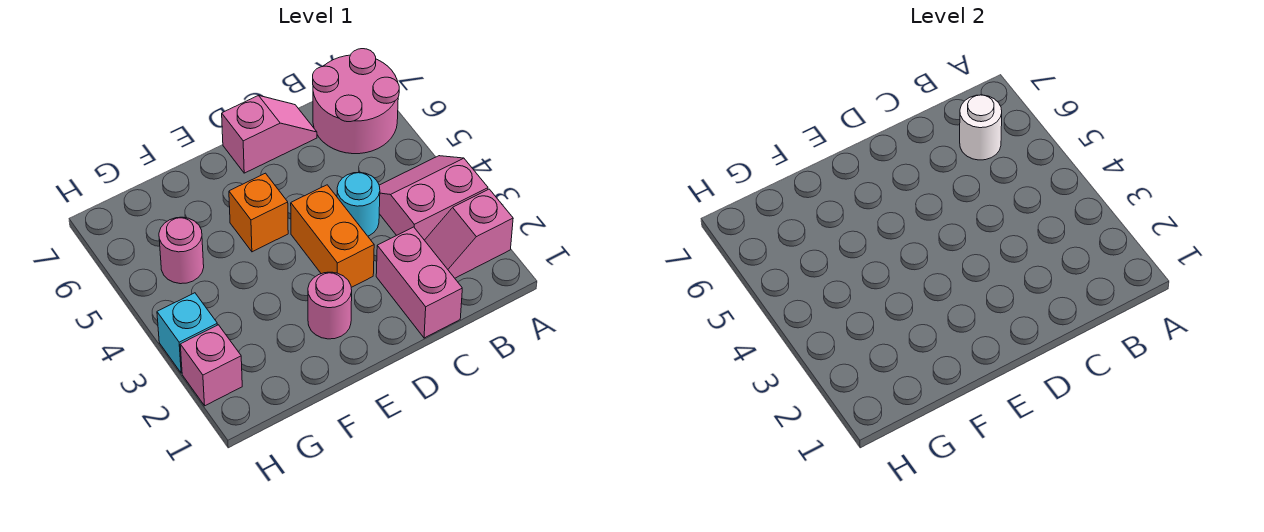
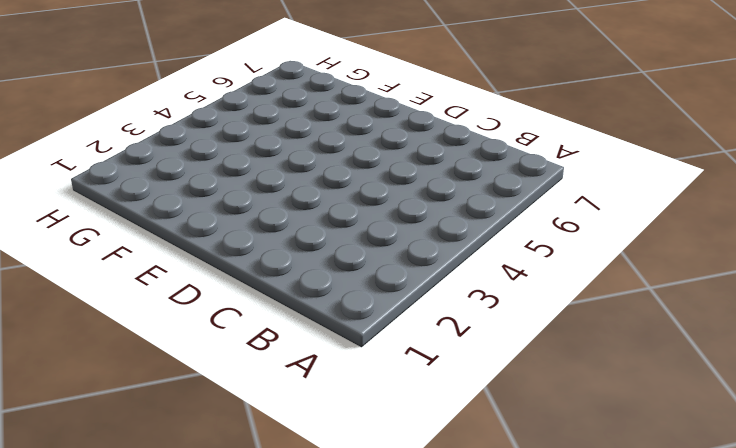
none -> pink 1x2 slope [425,189,513,278]
none -> pink 2x2 slope [379,156,488,240]
none -> pink 2x2 round brick [313,49,399,154]

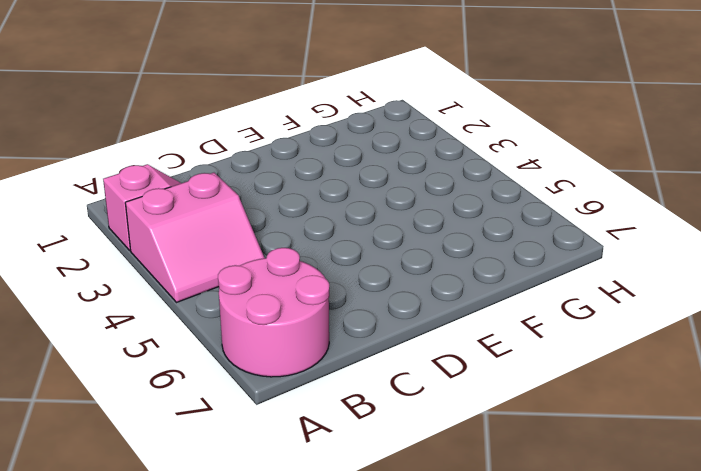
none -> pink 1x2 brick [376,227,462,338]
none -> cyan 1x1 round brick [337,172,380,236]
none -> pink 1x2 slope [222,95,317,173]

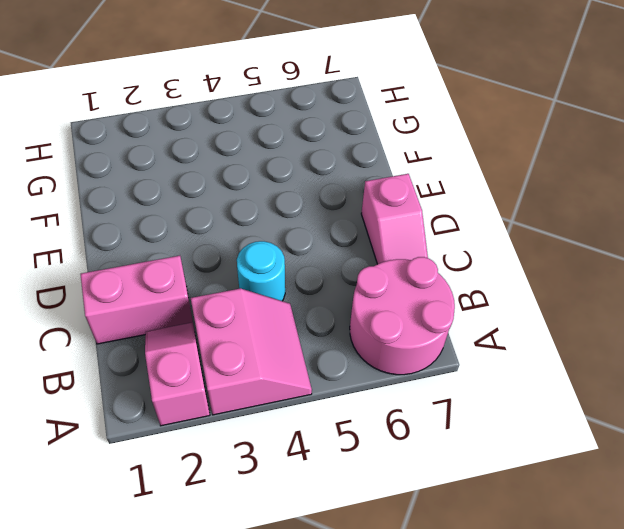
none -> orange 1x2 brick [291,185,374,287]
none -> pink 1x1 round brick [308,272,352,339]
none -> orange 1x1 brick [229,173,288,252]

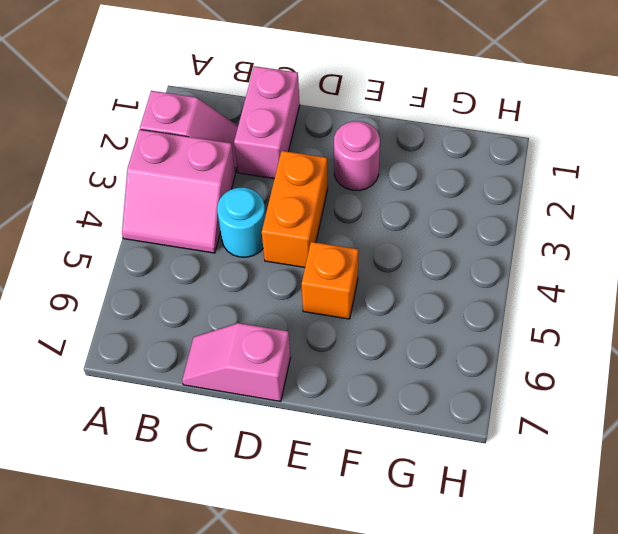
none -> pink 2x2 round brick [313,49,399,154]
none -> pink 1x1 round brick [159,217,204,284]
none -> pink 1x1 brick [180,325,242,406]

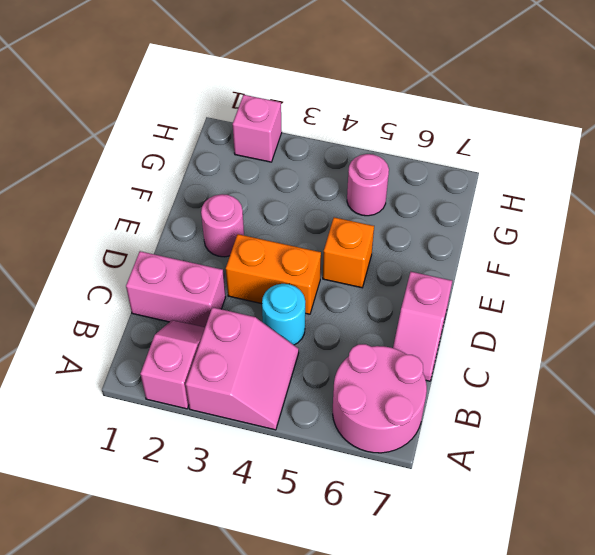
none -> cyan 1x1 brick [157,293,217,373]
none -> white 1x1 round brick [960,95,1002,160]

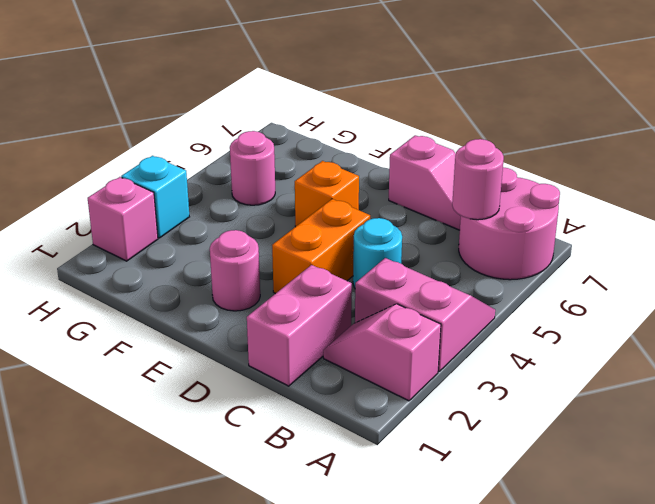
pink 1x1 round brick [452,139,504,220] -> white 1x1 round brick [960,95,1002,160]

